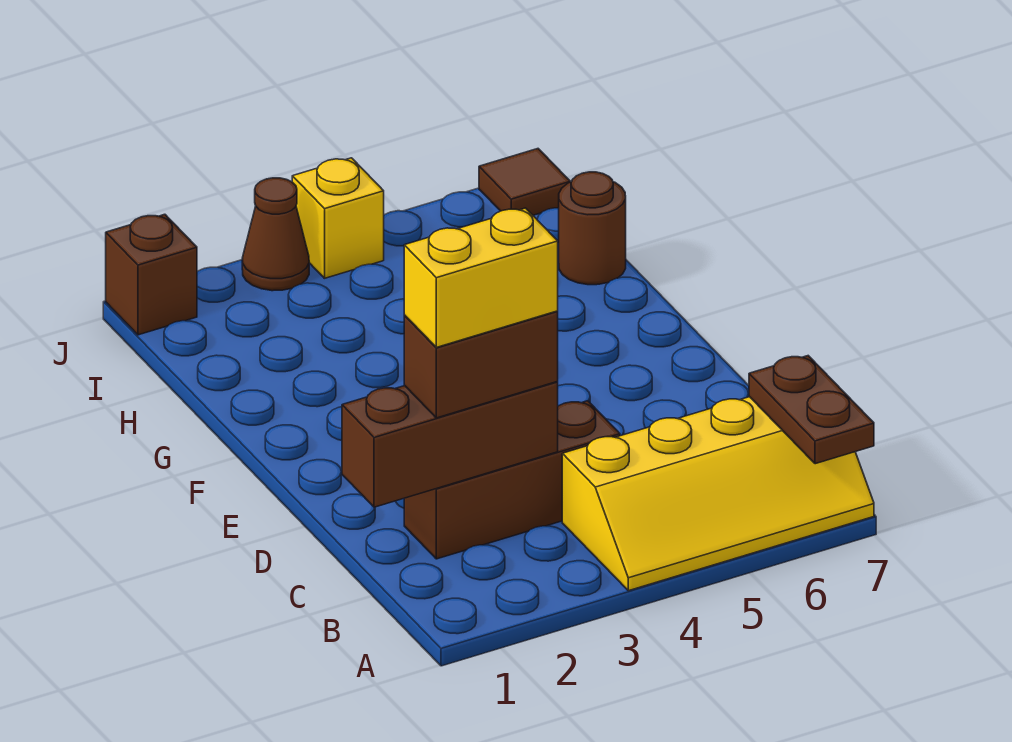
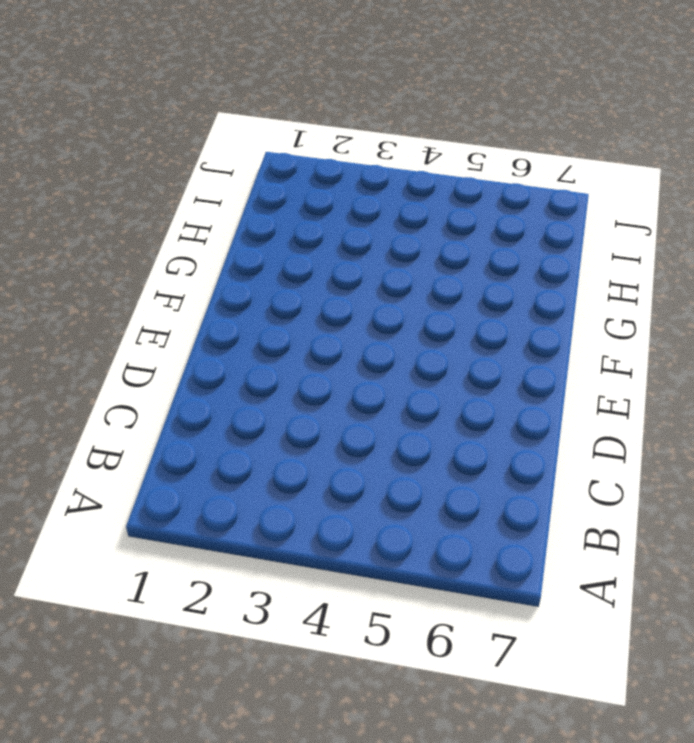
none -> yellow 2x4 slope [562,397,874,591]
none -> brown 1x3 brick [404,401,620,559]

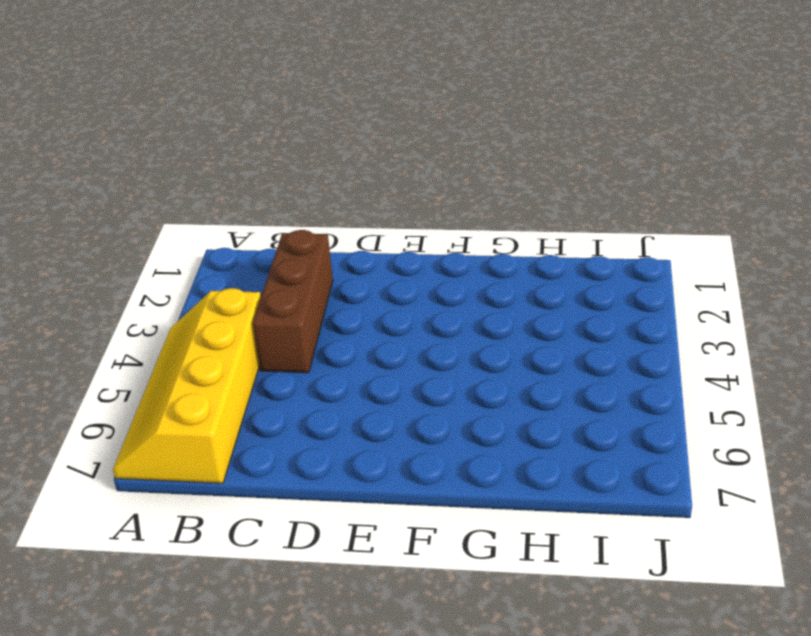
none -> brown 1x1 round brick [559,172,626,285]
none -> brown 1x1 brick [106,214,197,335]

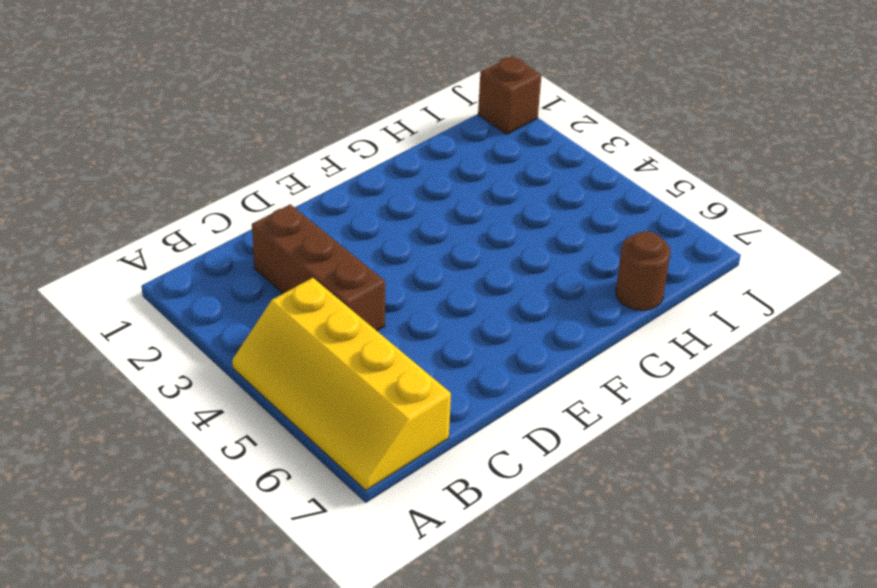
none -> brown 1x1 cone [242,178,309,291]
none -> yellow 1x1 brick [292,158,384,278]

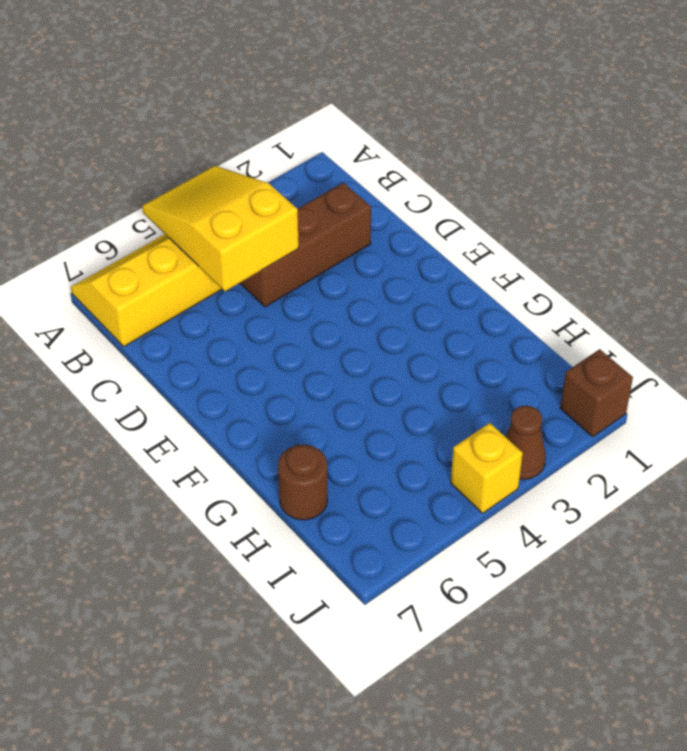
yellow 2x3 slope [142,166,299,291] -> none
none -> brown 1x1 tile [479,149,570,215]
none -> brown 1x2 plate [749,356,874,464]

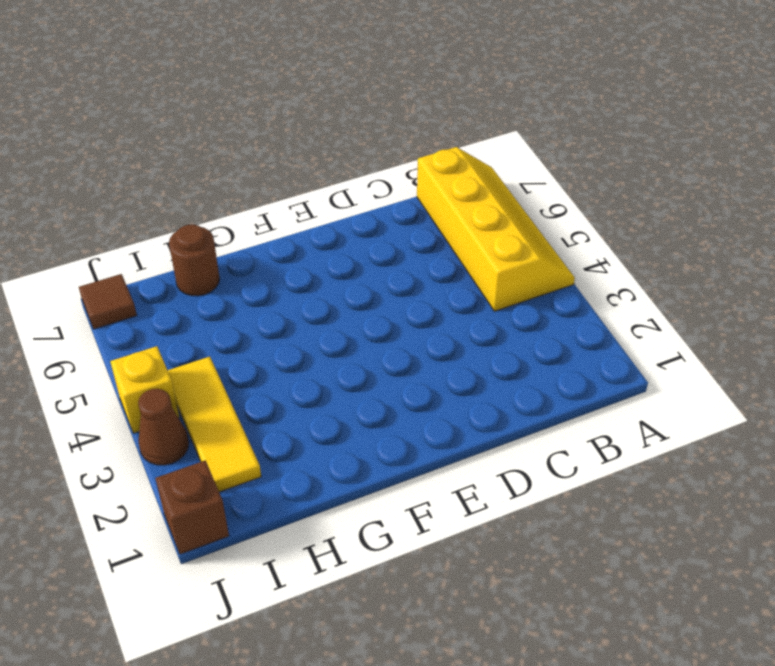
yellow 1x3 tile [168,357,261,492] -> none
none -> brown 1x3 brick [404,401,620,559]
none -> brown 1x2 plate [749,356,874,464]

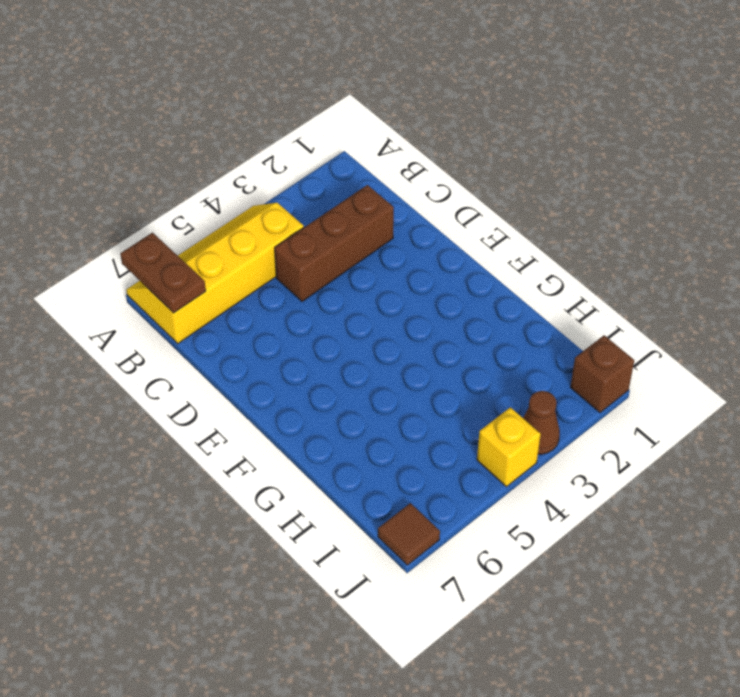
none -> brown 1x1 round brick [559,172,626,285]
none -> brown 1x3 brick [342,382,558,507]

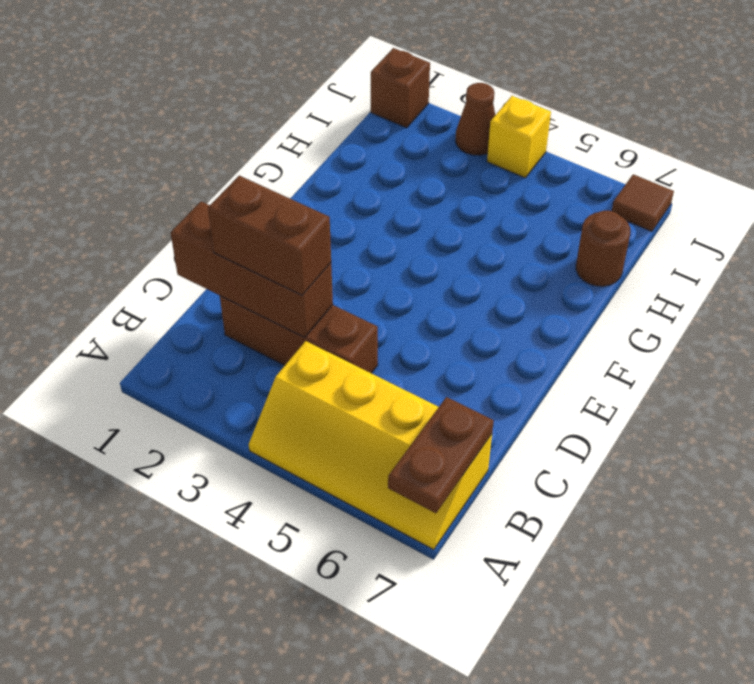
none -> yellow 1x2 brick [404,208,558,347]

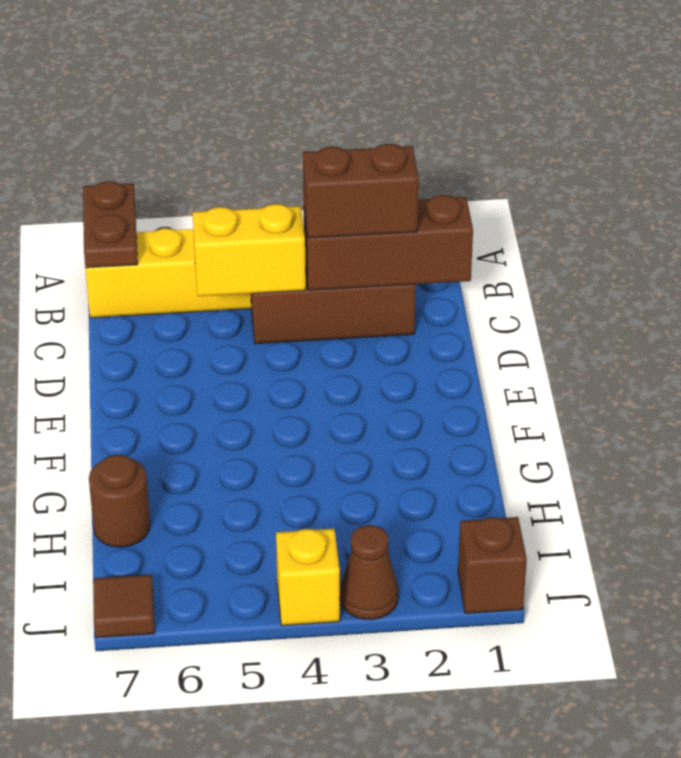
yellow 1x2 brick [193,204,306,296] -> yellow 1x2 brick moved to [404,208,558,347]

